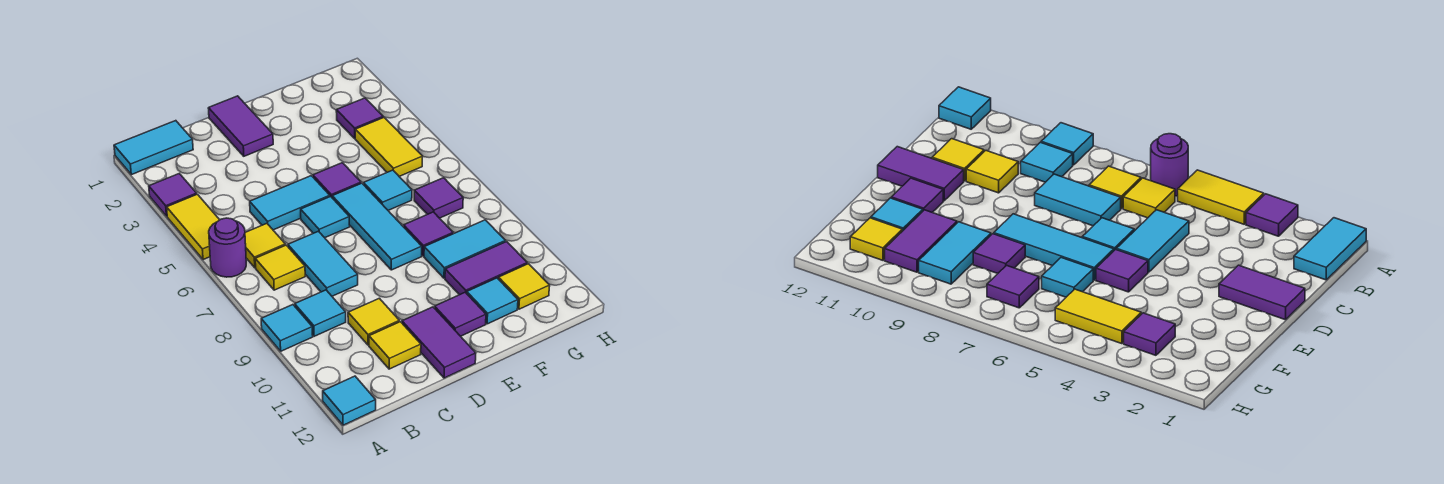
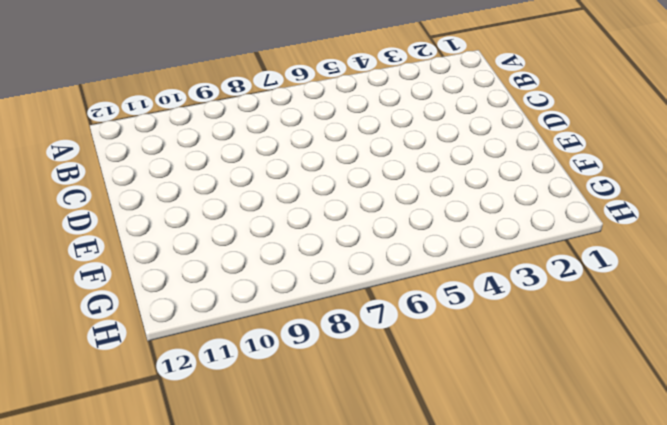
none -> cyan 1x2 tile [114,121,193,175]
none -> purple 1x1 tile [149,174,197,216]
none -> yellow 1x2 tile [167,194,219,260]

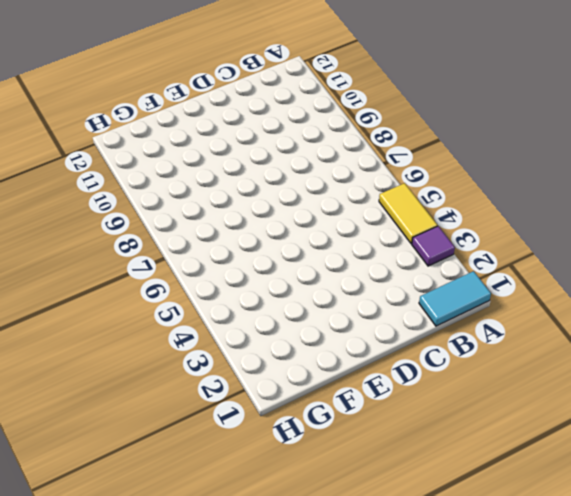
none -> purple 1x1 round brick [209,218,246,277]
none -> cyan 1x1 tile [261,305,313,351]
none -> cyan 1x1 tile [323,376,376,425]

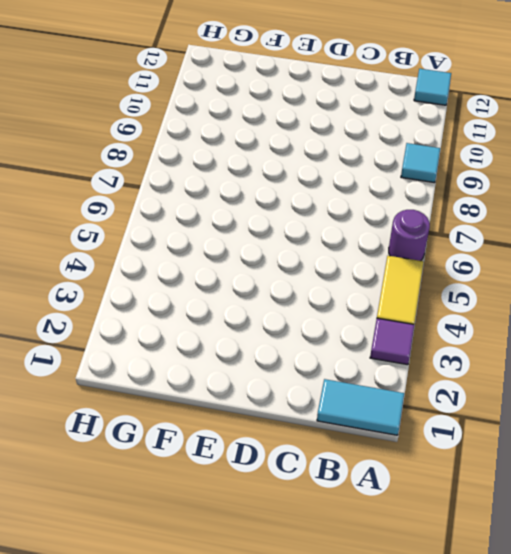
none -> yellow 1x1 tile [245,223,285,268]
none -> yellow 1x1 tile [255,245,305,290]
none -> cyan 1x1 tile [295,290,346,336]

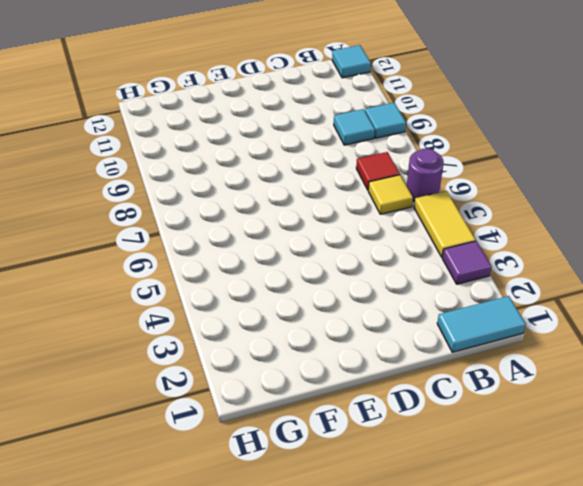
red 1x1 tile [356,152,400,190] -> yellow 1x1 tile [255,245,305,290]
none -> cyan 1x2 tile [250,176,330,230]
none -> cyan 1x2 tile [288,231,358,296]
none -> yellow 1x1 tile [348,298,399,345]

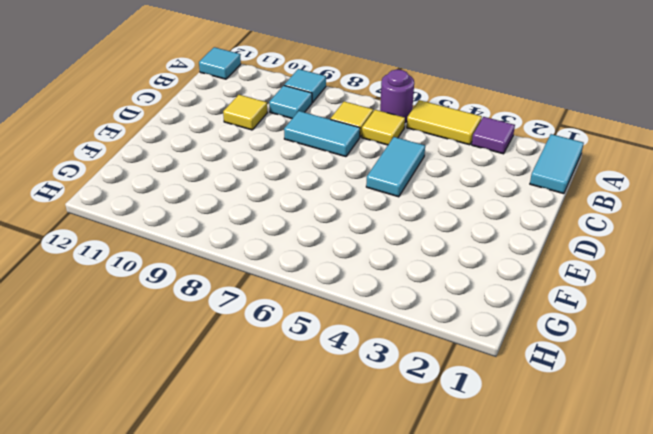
none -> yellow 1x1 tile [369,322,421,369]
none -> purple 1x2 tile [208,96,273,156]
none -> cyan 1x1 tile [301,196,350,238]

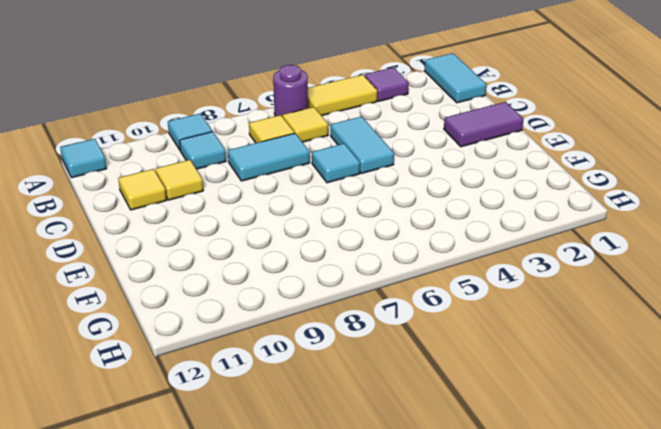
none -> purple 1x2 tile [402,307,476,378]
none -> purple 1x1 tile [313,163,361,197]
none -> cyan 1x3 tile [332,183,422,270]

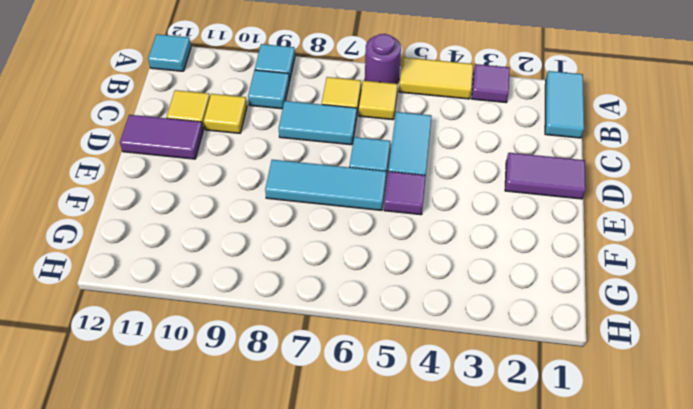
none -> purple 1x1 tile [435,292,486,336]
none -> cyan 1x1 tile [364,170,412,210]
none -> purple 1x1 tile [404,212,453,256]

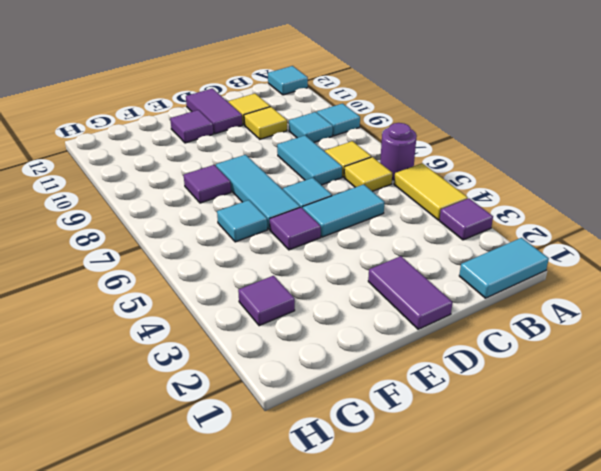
none -> cyan 1x2 tile [424,220,506,278]
none -> purple 1x2 tile [445,242,527,295]
none -> cyan 1x1 tile [467,278,518,324]

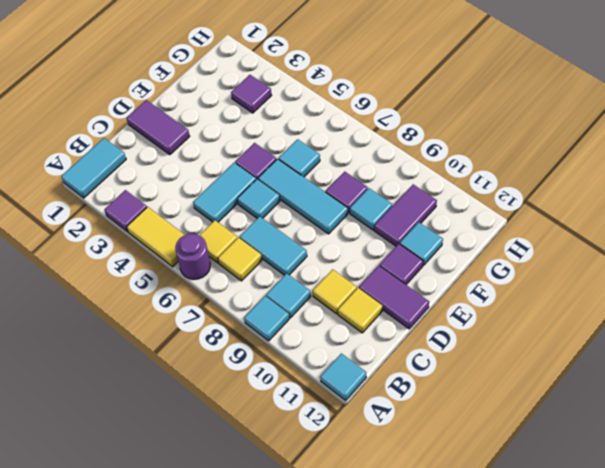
cyan 1x1 tile [350,188,392,230] -> cyan 1x2 tile [424,220,506,278]
none -> yellow 1x2 tile [355,117,423,176]
none -> purple 1x1 tile [414,178,463,218]
none -> yellow 1x1 tile [499,264,550,309]

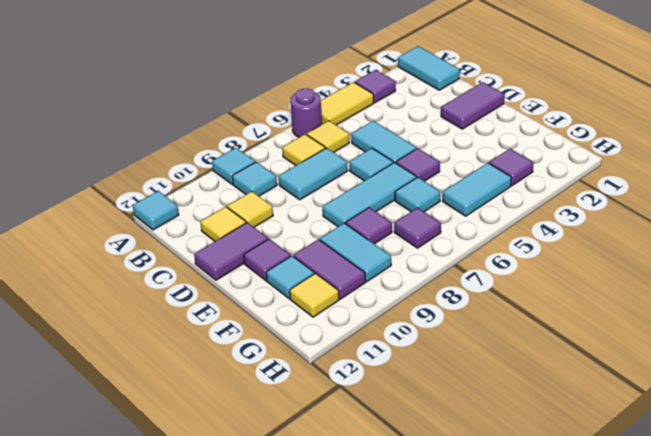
cyan 1x2 tile [443,163,511,216] -> yellow 1x2 tile [355,117,423,176]

